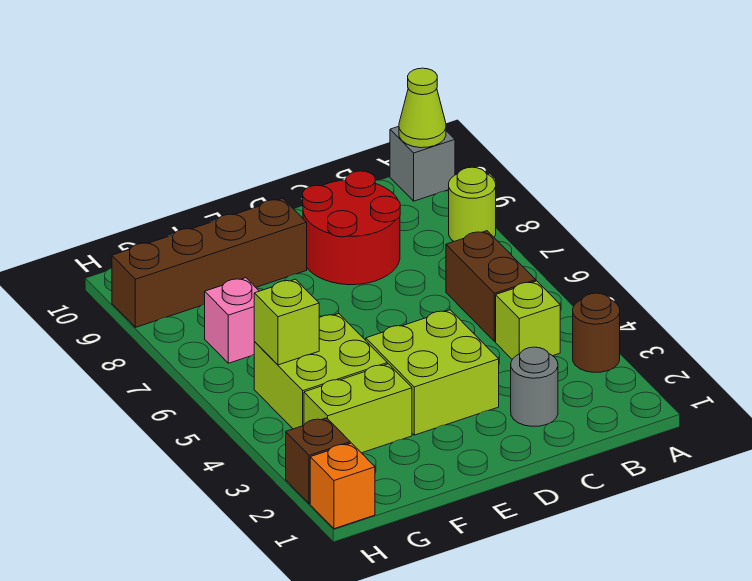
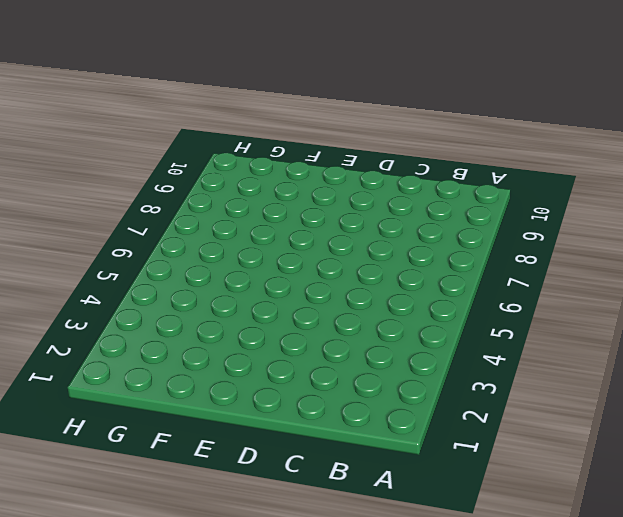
none -> brown 1x1 round brick [573,293,620,372]
none -> lime 1x1 round brick [449,167,496,241]
none -> grey 1x1 brick [390,126,455,201]

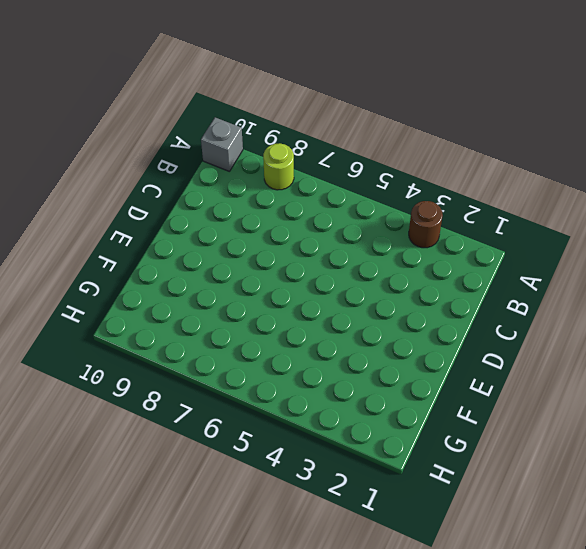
none -> lime 1x1 brick [496,281,560,359]
none -> brown 1x2 brick [446,231,536,342]
none -> grey 1x1 round brick [511,347,558,426]

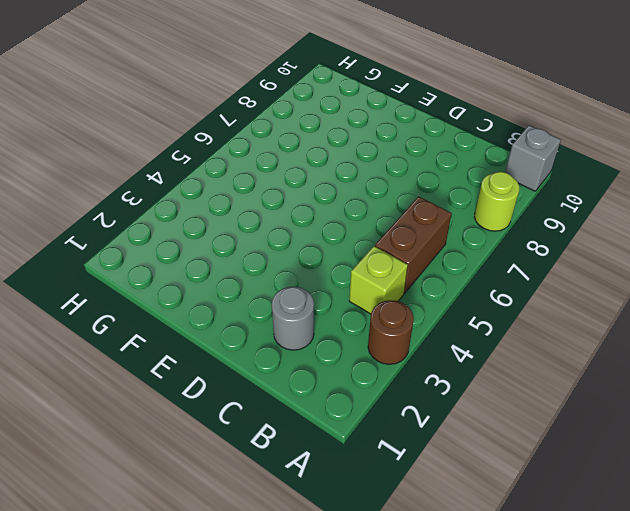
none -> red 2x2 round brick [303,171,400,285]
none -> lime 2x2 brick [366,310,499,435]
none -> brown 1x4 brick [112,198,307,327]

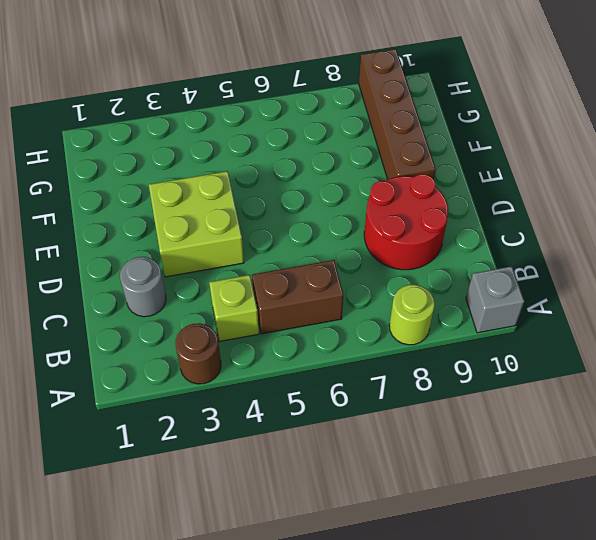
none -> lime 1x2 brick [304,364,412,453]
none -> lime 2x2 brick [254,314,387,429]
none -> pink 1x1 brick [205,278,259,363]

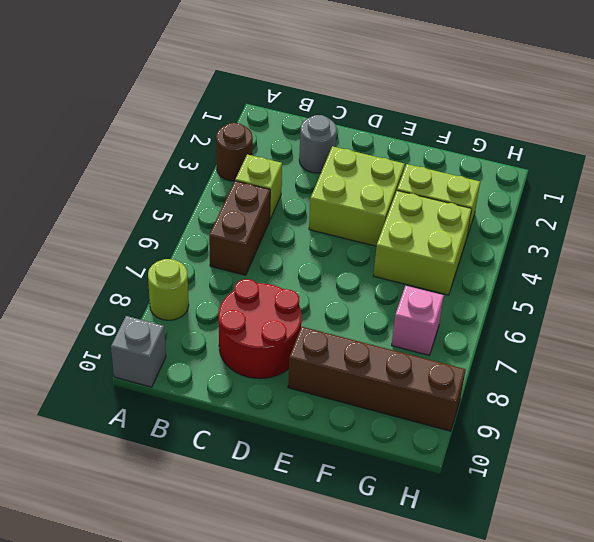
none -> orange 1x1 brick [310,443,375,529]
none -> brown 1x1 brick [286,418,350,504]
none -> lime 1x1 cone [399,68,446,148]

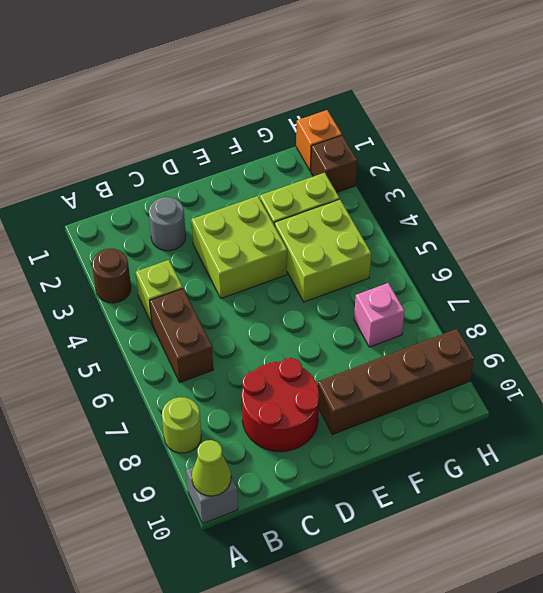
none -> lime 1x1 brick [254,279,319,365]

